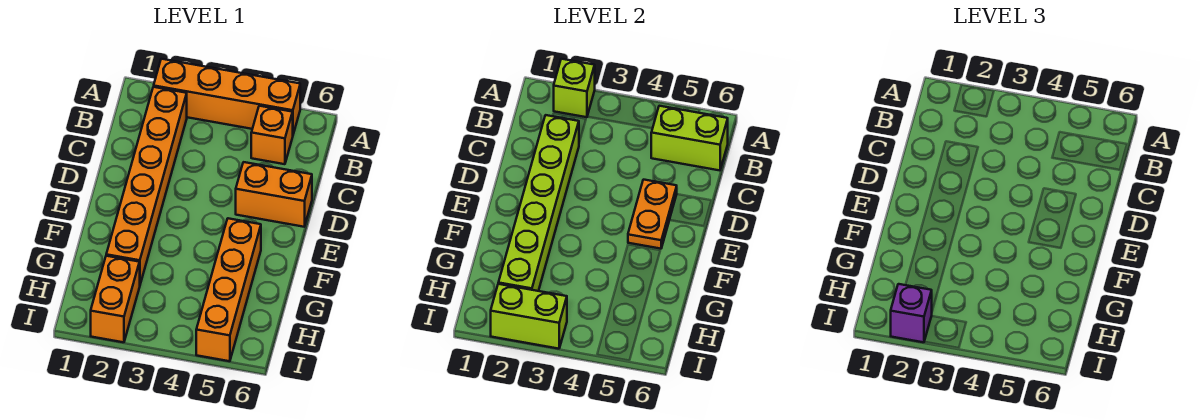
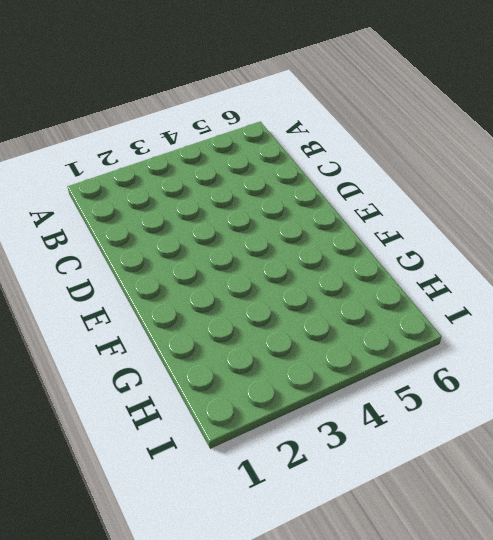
none -> orange 1x4 brick [154,59,300,134]
none -> orange 1x6 brick [106,87,187,284]
none -> orange 1x1 brick [251,106,293,164]

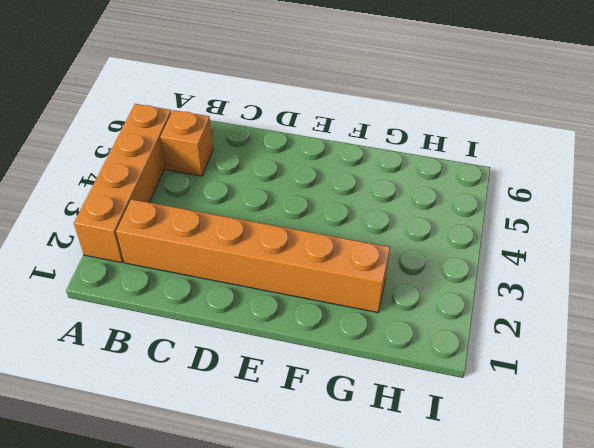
none -> orange 1x2 brick [236,162,312,227]
none -> orange 1x4 brick [196,218,261,361]
none -> orange 1x2 brick [91,256,140,342]

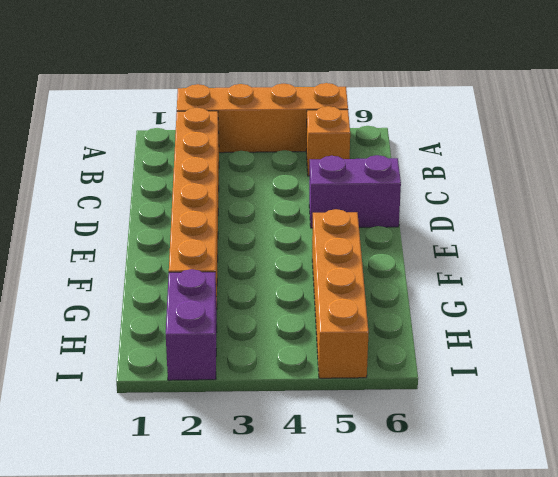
purple 1x2 brick [309,155,401,228] -> orange 1x2 brick [236,162,312,227]
purple 1x2 brick [166,269,217,380] -> orange 1x2 brick [91,256,140,342]
none -> lime 1x1 brick [554,59,595,117]
none -> lime 1x2 brick [651,106,728,170]
none -> lime 1x6 brick [498,115,579,291]

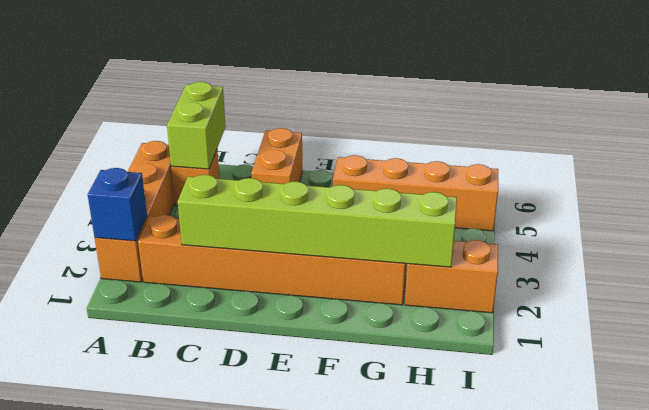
blue 1x1 brick [88,168,147,241] -> lime 1x1 brick [554,59,595,117]
none -> orange 1x2 plate [628,180,677,249]
none -> lime 1x2 brick [491,284,567,349]
none -> purple 1x1 brick [891,284,932,342]

